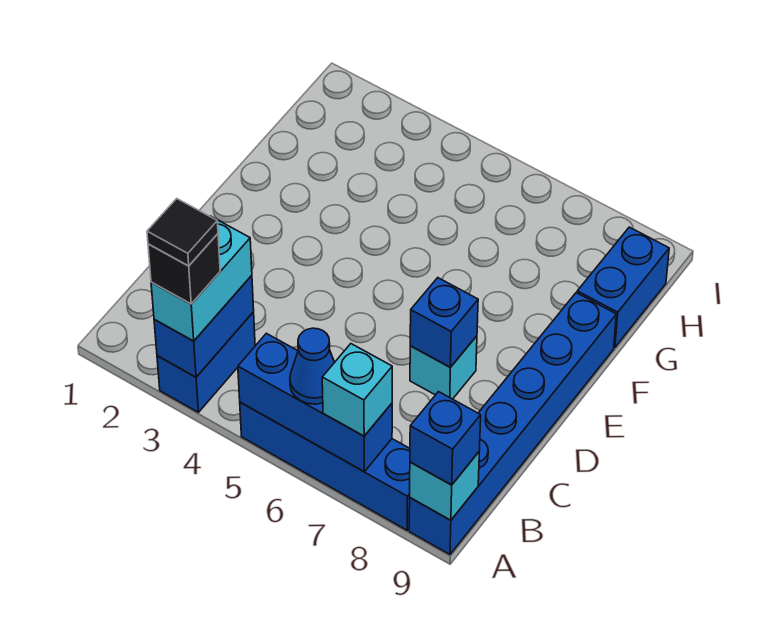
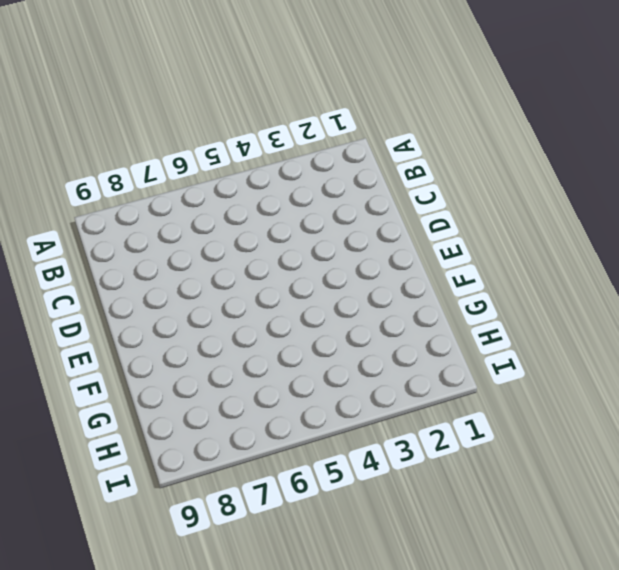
none -> blue 1x2 brick [157,312,255,412]
none -> blue 1x4 brick [240,402,410,530]
none -> blue 1x6 brick [409,293,616,554]

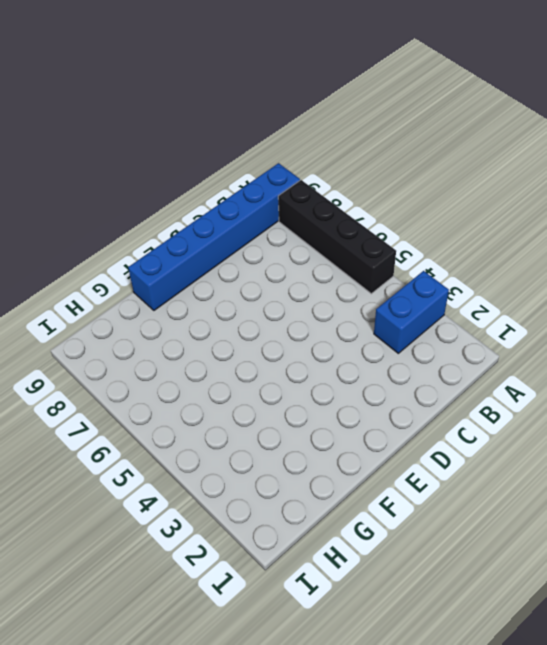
black 1x4 brick [278,180,396,294] -> blue 1x4 brick [240,402,410,530]
none -> cyan 1x1 brick [410,336,477,399]
none -> blue 1x2 brick [577,227,669,347]
none -> blue 1x2 brick [154,275,254,377]

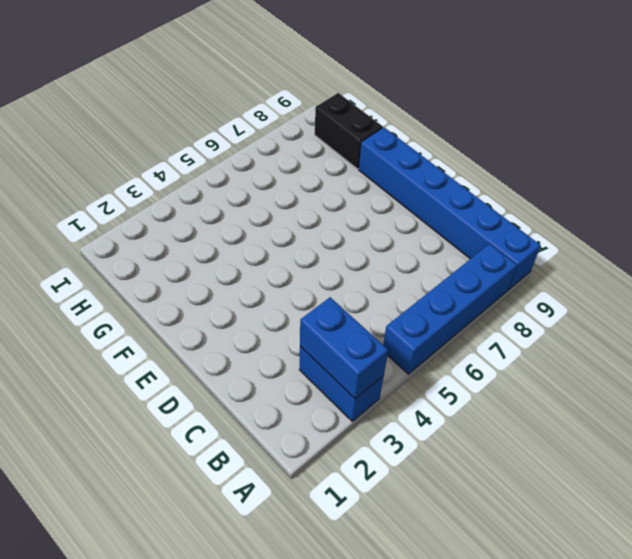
black 1x2 brick [315,93,383,169] -> blue 1x2 brick [577,227,669,347]
none -> cyan 1x1 brick [410,336,477,399]
none -> blue 1x3 brick [238,333,392,472]
none -> cyan 1x1 brick [410,452,479,520]

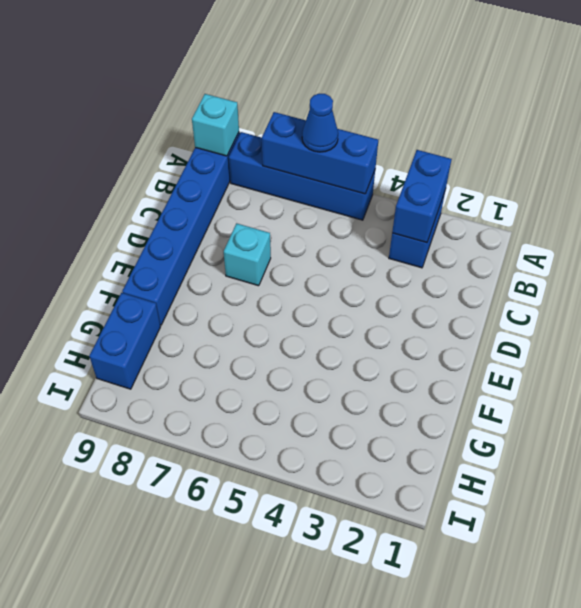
none -> blue 1x1 brick [410,278,478,367]
none -> cyan 1x2 brick [151,216,252,341]
none -> cyan 1x1 brick [322,344,392,436]

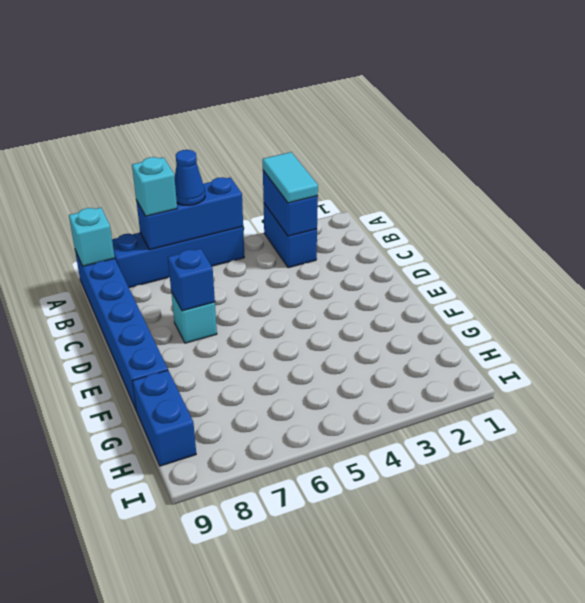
cyan 1x2 tile [263,152,318,203] -> cyan 1x2 brick [151,216,252,341]
none -> blue 1x1 brick [410,392,481,485]
none -> black 1x1 brick [148,234,220,304]
none -> black 1x1 tile [147,199,218,266]

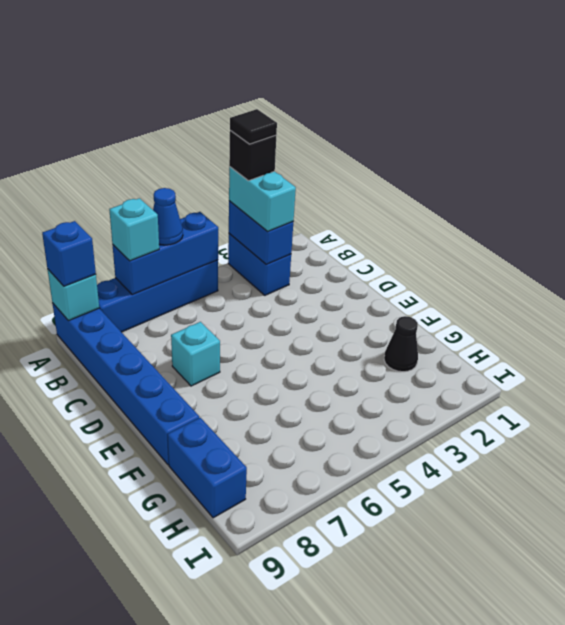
black 1x1 cone [384,316,418,372] -> none
none -> blue 1x1 brick [410,278,478,367]

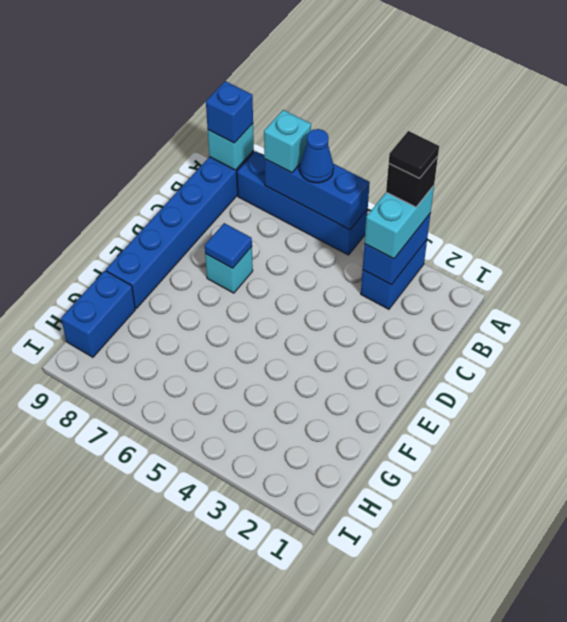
blue 1x1 tile [205,223,252,268] -> blue 1x1 brick [410,278,478,367]

